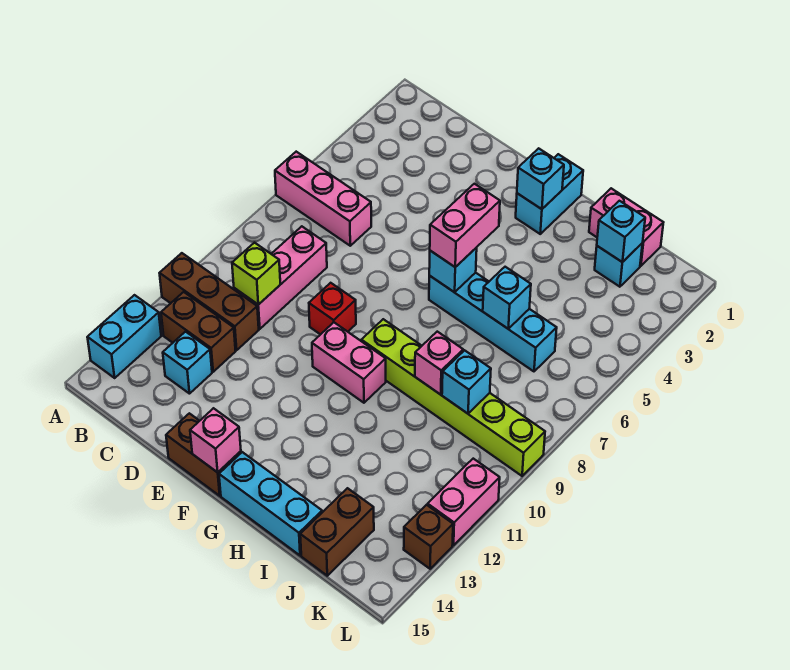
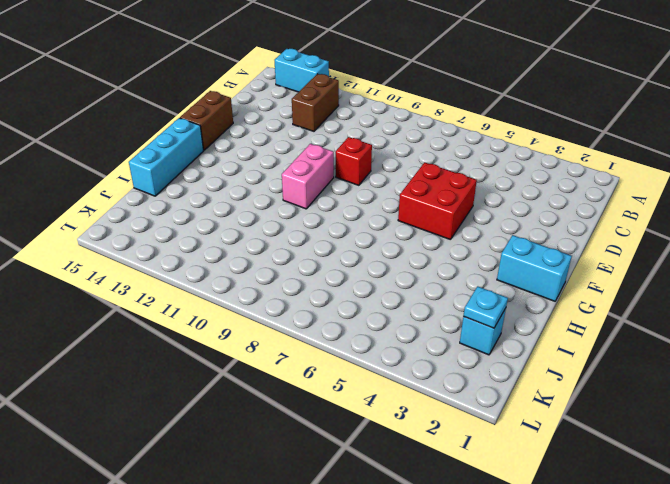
red 2x2 brick [398,162,477,240] -> none
cyan 1x1 plate [464,286,508,328] -> cyan 1x1 brick [597,201,645,262]
none -> pink 1x3 brick [275,152,371,246]
none -> brown 1x3 brick [160,253,259,350]
none -> pink 1x3 brick [234,226,327,329]

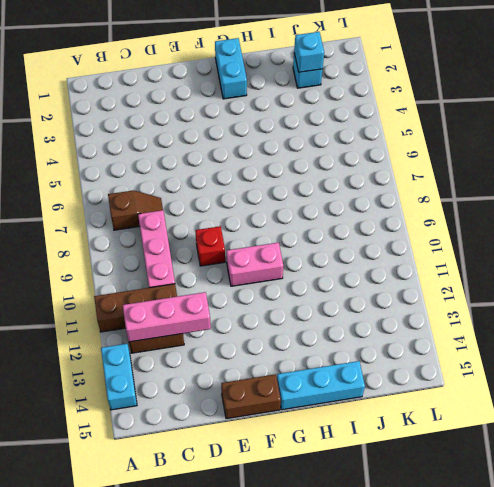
brown 1x2 slope [108,190,163,230] -> none
pink 1x3 brick [123,292,211,342] -> pink 1x3 brick moved to [275,152,371,246]
none -> cyan 1x1 brick [163,332,212,394]
none -> cyan 1x4 brick [429,273,557,371]
none -> lime 1x6 brick [361,319,545,476]

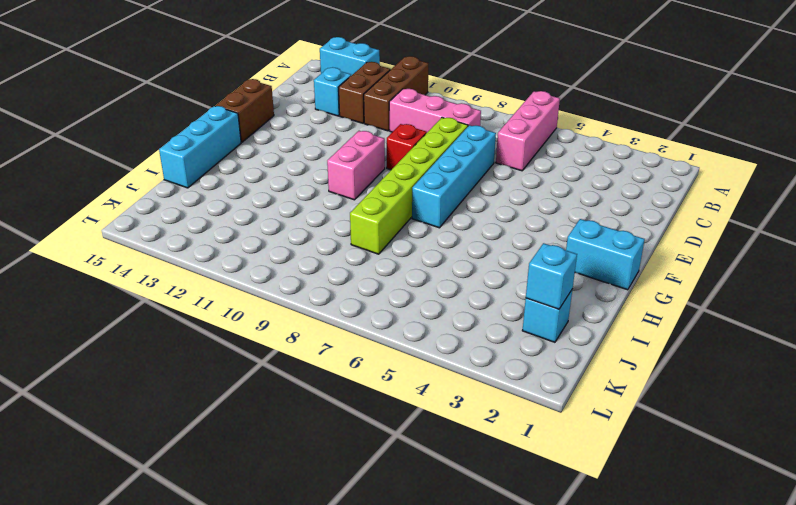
cyan 1x4 brick [412,125,496,228] -> cyan 1x4 brick moved to [429,273,557,371]
lime 1x6 brick [350,118,468,254] -> lime 1x6 brick moved to [361,319,545,476]
none -> pink 1x2 brick [589,188,663,266]
none -> brown 1x2 brick [300,488,374,576]
none -> pink 1x2 brick [428,459,500,545]

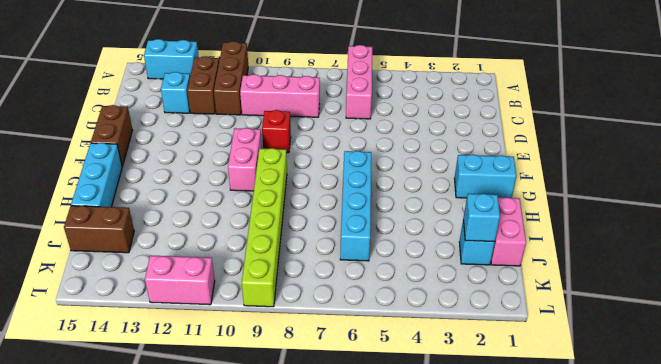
none -> brown 1x1 brick [404,505,453,569]
none -> lime 1x1 brick [232,243,280,305]
none -> pink 1x1 brick [190,408,241,472]

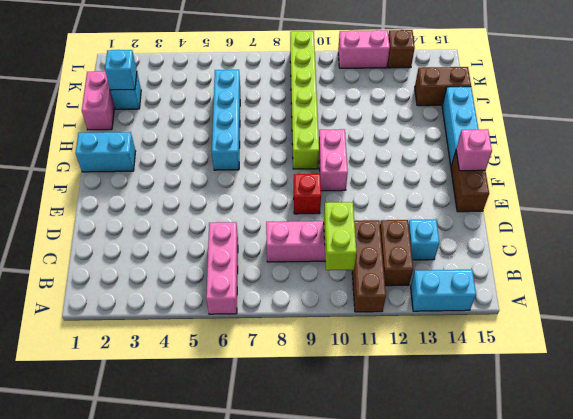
lime 1x2 brick [324,202,356,270] -> lime 1x1 brick [232,243,280,305]
none -> cyan 1x1 brick [517,148,564,209]
none -> cyan 1x1 brick [429,248,477,292]
none -> cyan 1x1 brick [483,267,531,329]

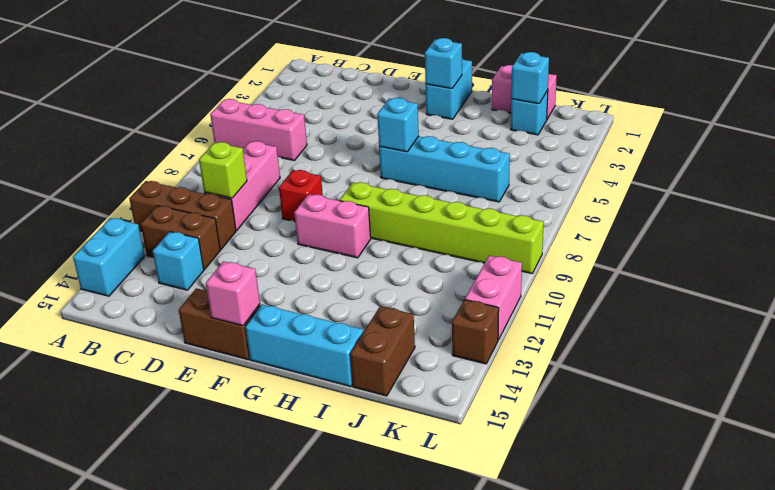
none -> cyan 1x1 brick [483,267,531,329]
none -> pink 1x1 brick [415,332,463,395]
none -> cyan 1x1 brick [442,350,491,414]

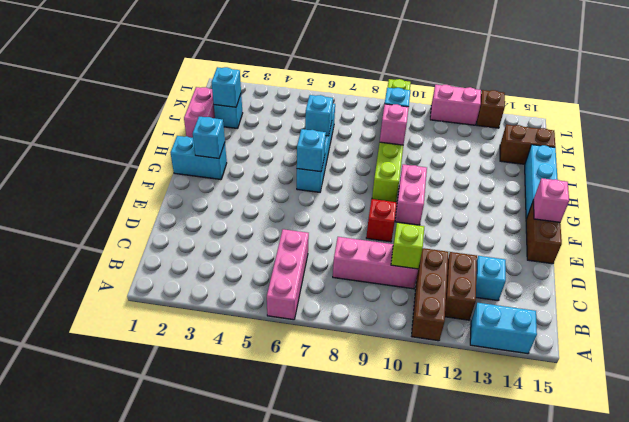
none -> pink 1x2 brick [430,184,500,267]

